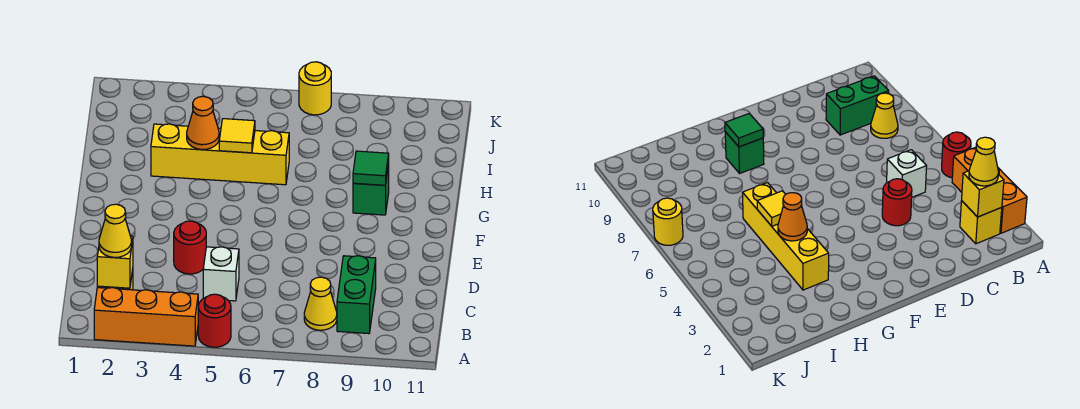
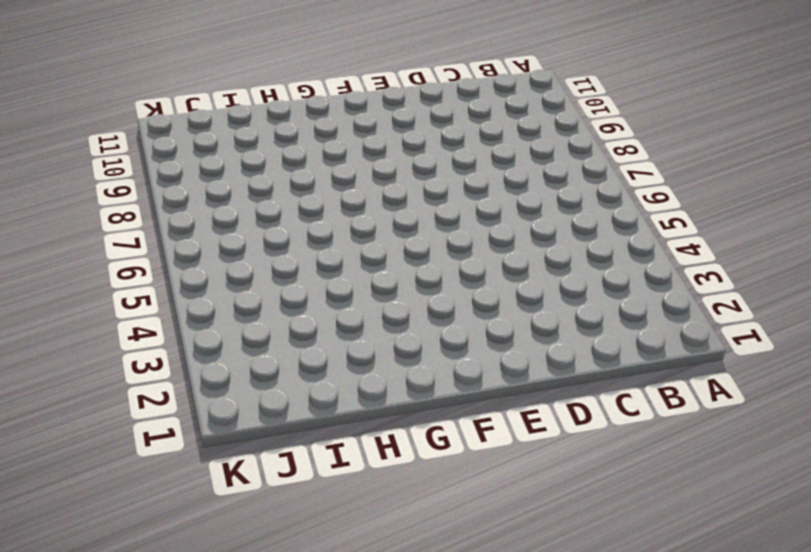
none -> orange 1x3 brick [94,287,198,346]
none -> red 1x1 round brick [198,294,231,347]
none -> yellow 1x1 brick [960,201,1002,244]

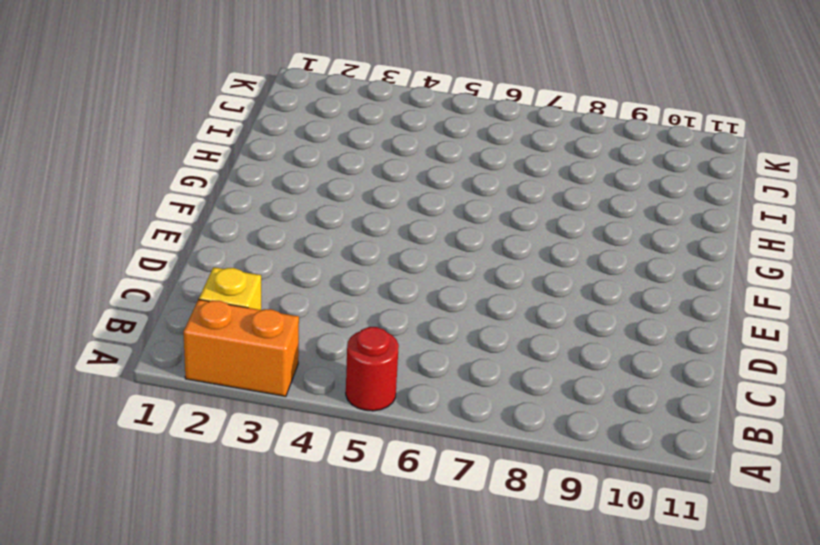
orange 1x2 brick [183,299,299,396] -> orange 1x3 brick [94,287,198,346]
none -> yellow 1x1 cone [304,277,337,330]
none -> green 1x2 brick [337,256,376,334]
none -> white 1x1 brick [203,247,239,301]

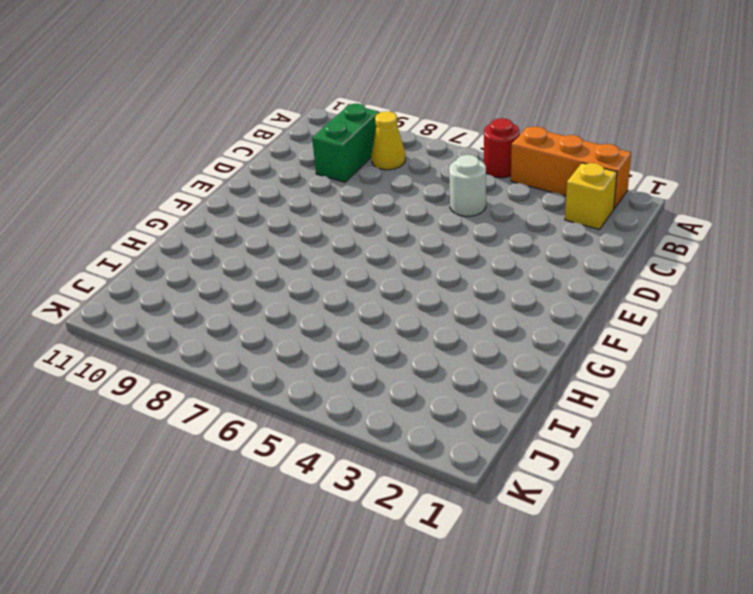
white 1x1 round brick [449,155,486,216] -> white 1x1 brick [203,247,239,301]
none -> red 1x1 round brick [174,221,206,274]
none -> green 1x1 brick [353,164,389,215]
none -> yellow 1x4 brick [151,124,289,185]

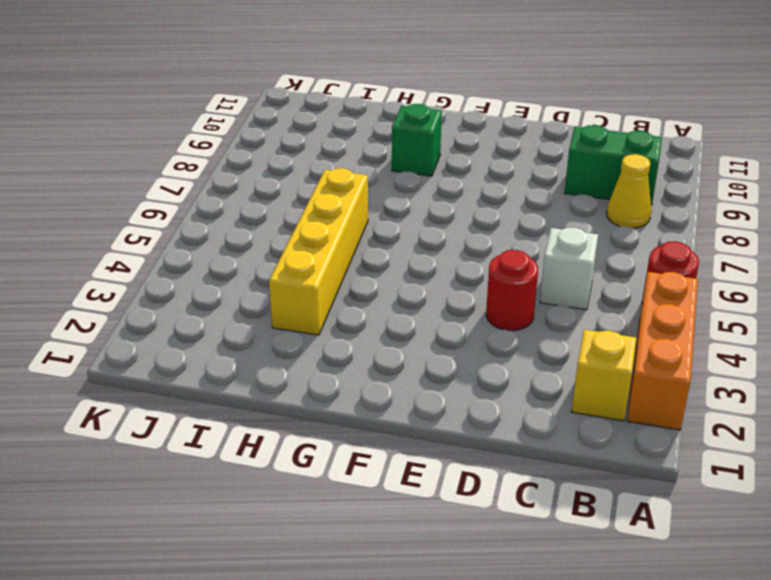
none -> yellow 1x1 round brick [299,62,331,115]
none -> yellow 1x1 brick [97,234,133,288]
none -> green 1x1 tile [353,151,389,185]

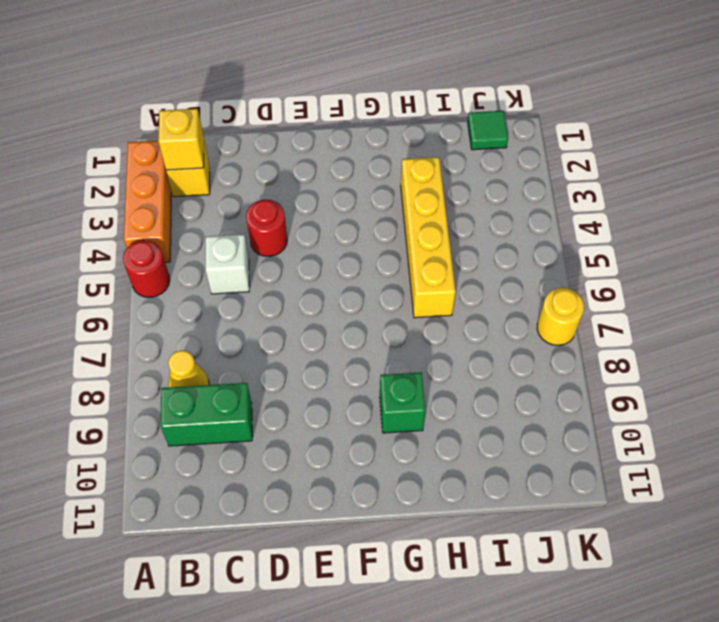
green 1x1 tile [468,111,508,150] -> green 1x1 tile moved to [353,151,389,185]
none -> orange 1x1 cone [187,96,219,150]
none -> yellow 1x1 tile [219,119,255,153]
none -> yellow 1x1 cone [99,204,132,257]

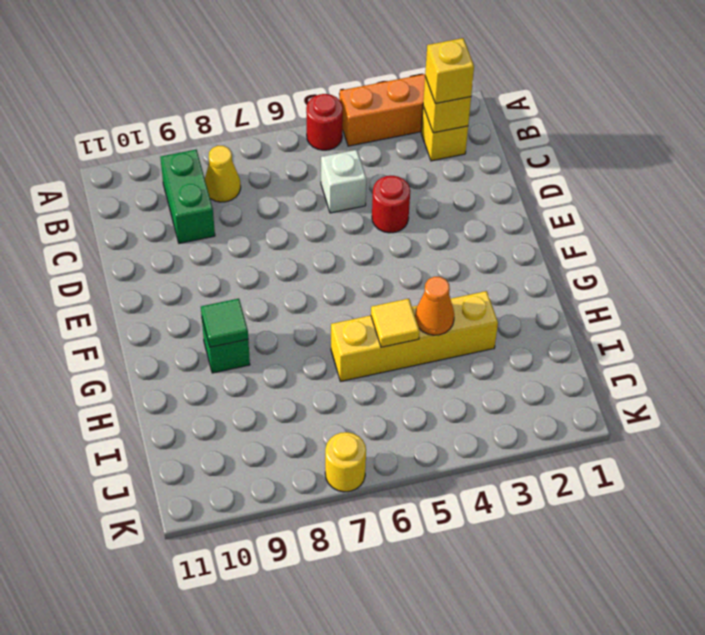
yellow 1x1 brick [425,38,474,104] -> yellow 1x1 cone [99,204,132,257]

